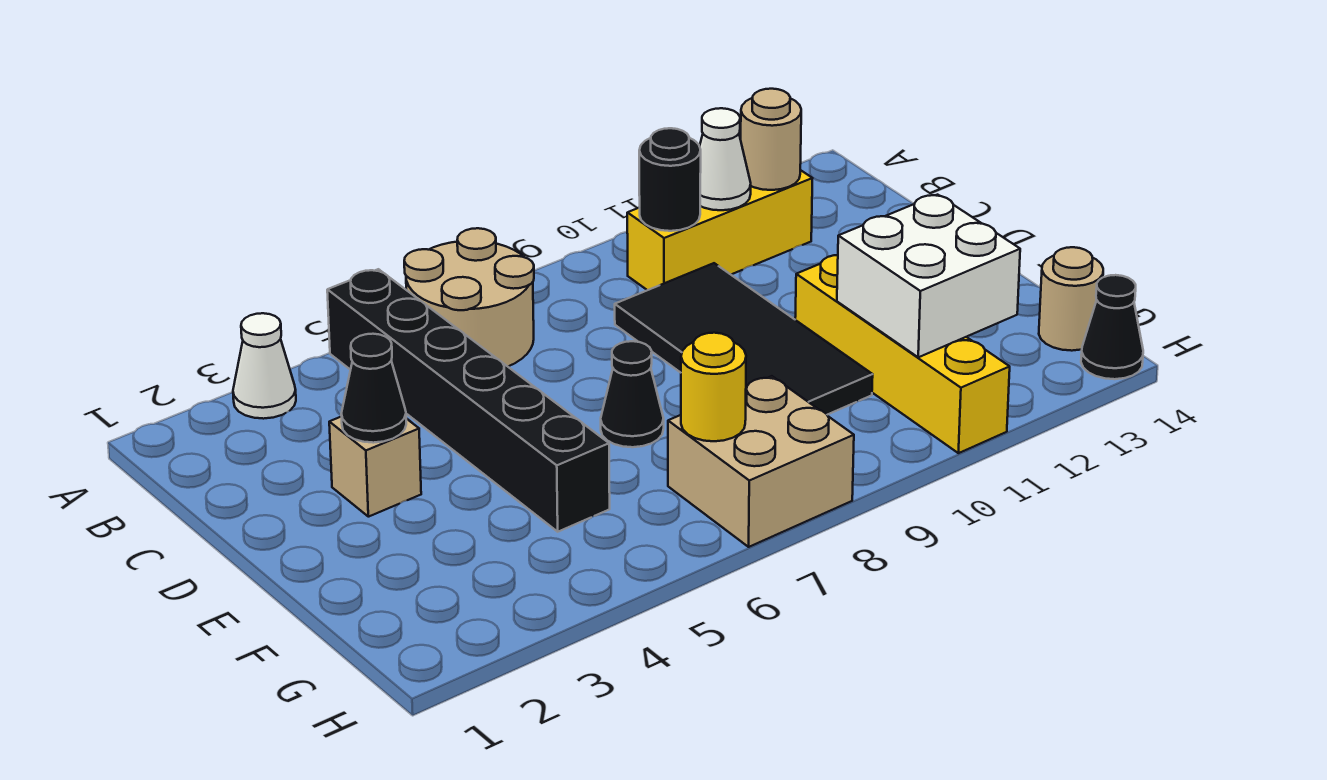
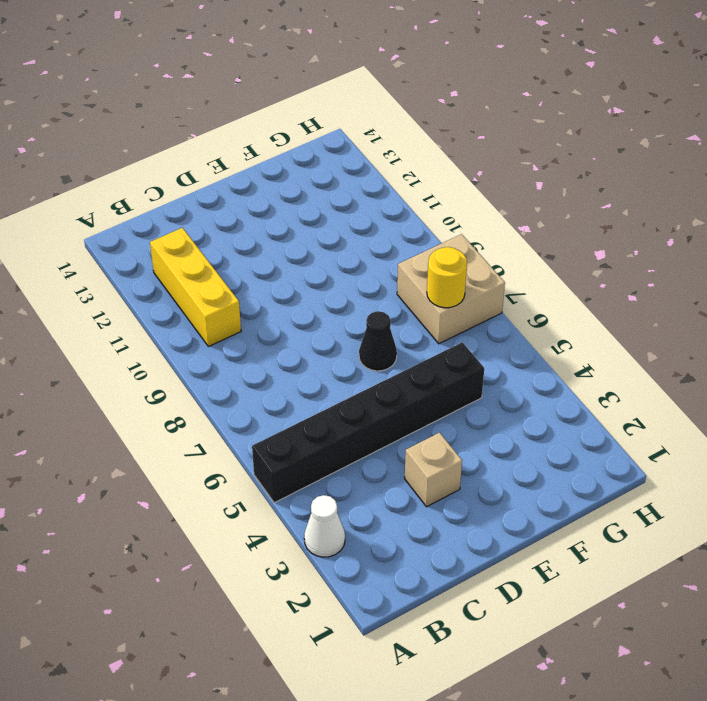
none -> tan 2x2 round brick [404,228,534,366]
none -> black 2x4 tile [615,263,873,415]
none -> yellow 1x4 brick [795,255,1010,453]

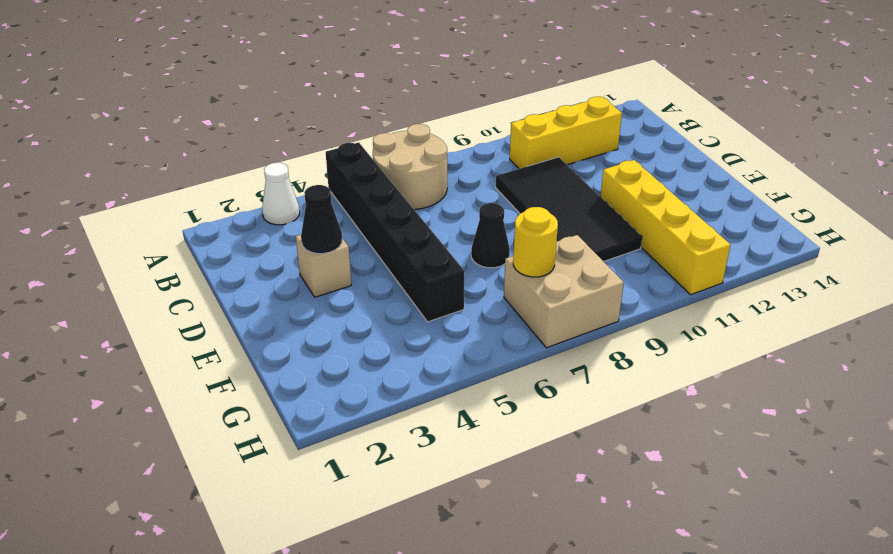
none -> tan 1x1 round brick [1039,247,1103,351]
none -> black 1x1 cone [1081,275,1143,379]
none -> black 1x1 round brick [639,128,701,231]

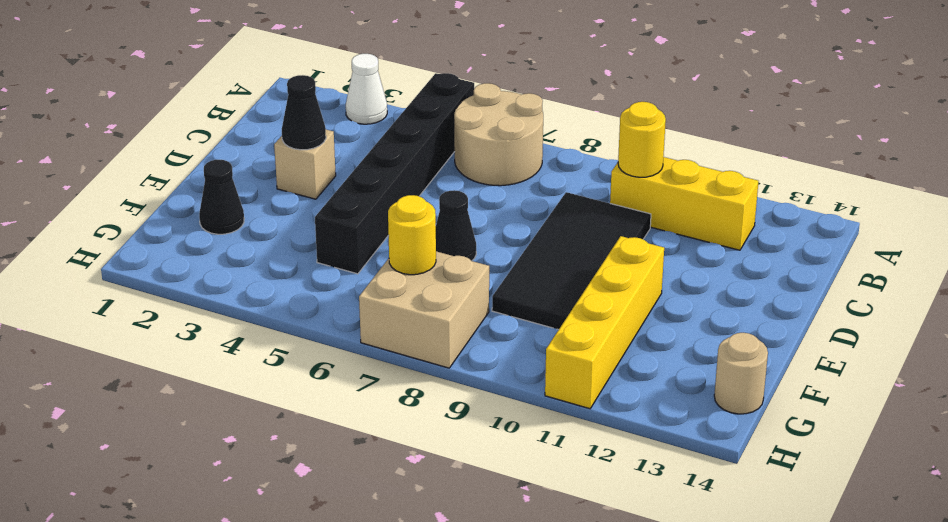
yellow 1x1 round brick [618,102,666,177] -> black 1x1 round brick [639,128,701,231]
black 1x1 cone [199,160,244,234] -> black 1x1 cone moved to [1081,275,1143,379]
none -> white 1x1 cone [700,108,751,210]
none -> tan 1x1 round brick [741,89,801,190]
none -> white 2x2 brick [837,195,1020,357]

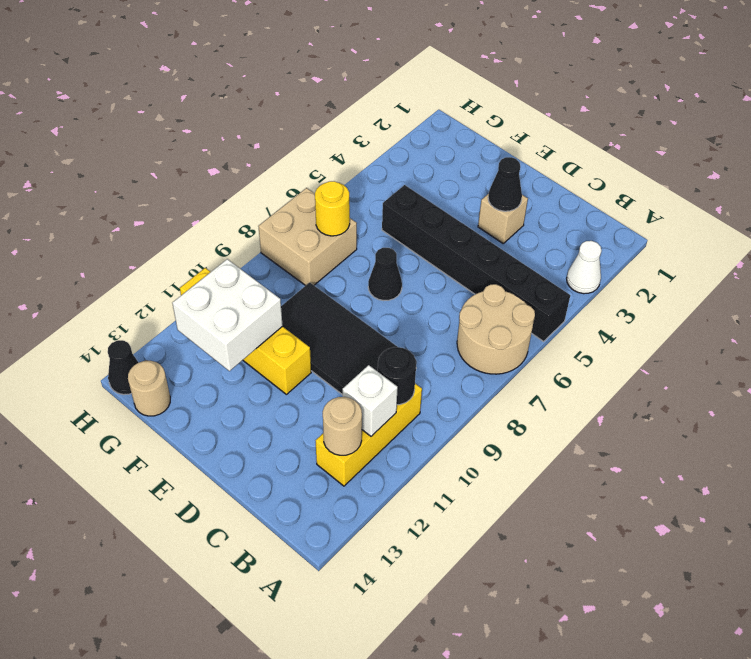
white 1x1 brick [343,365,398,436] -> white 1x1 cone [700,108,751,210]

